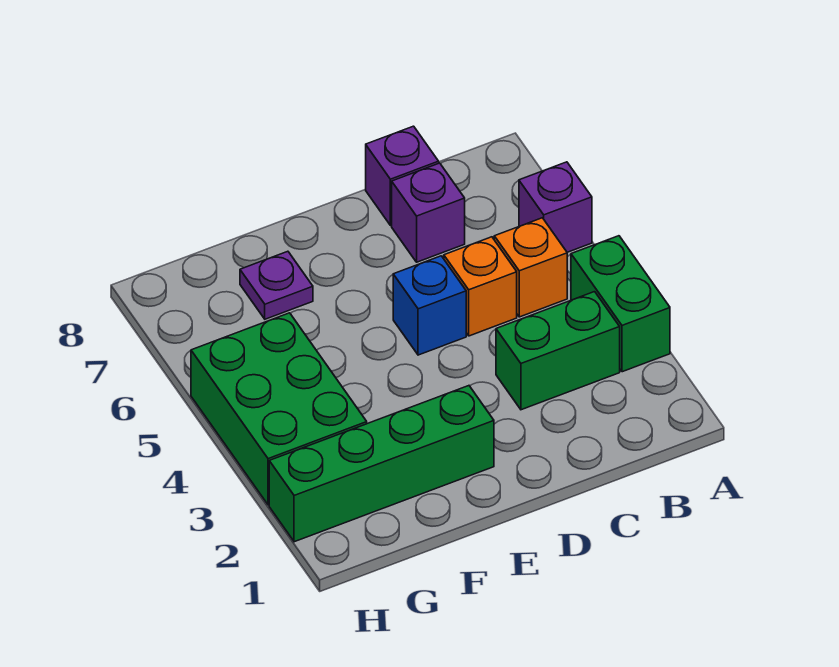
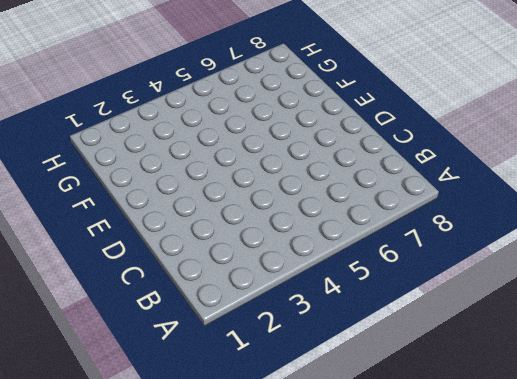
none -> green 1x2 brick [571,236,670,372]
none -> purple 1x1 brick [519,162,592,252]

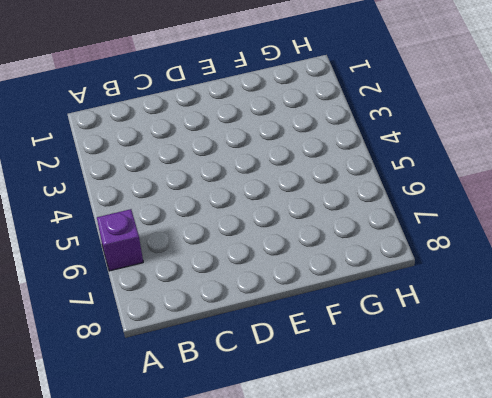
none -> green 1x2 brick [571,236,670,372]
none -> green 1x2 brick [496,292,620,410]

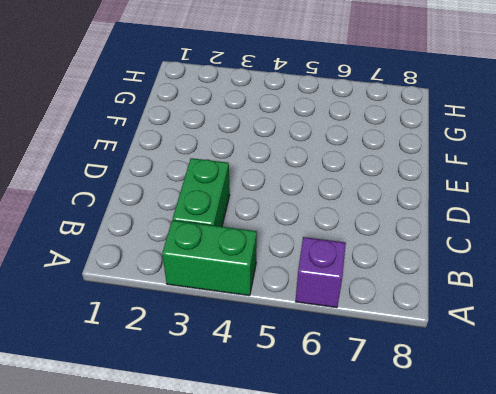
none -> orange 1x1 brick [494,218,567,317]
none -> orange 1x1 brick [444,237,517,336]

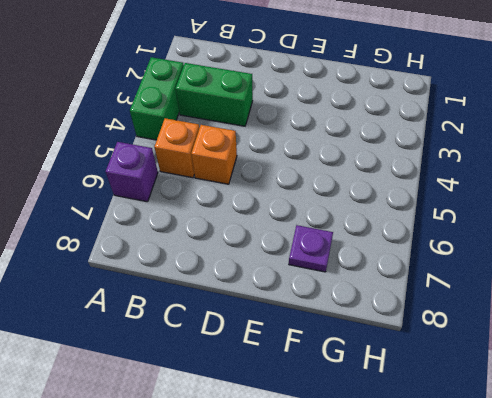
none -> purple 1x1 brick [392,163,465,262]
none -> purple 1x1 brick [366,126,439,225]

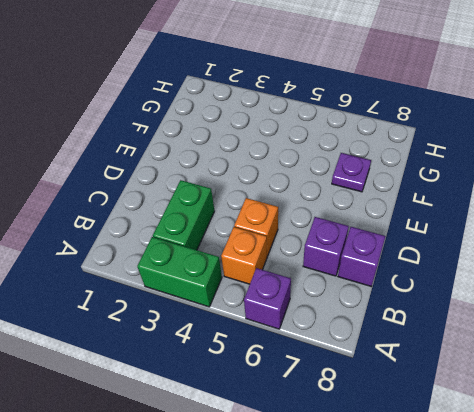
none -> blue 1x1 brick [393,256,466,355]
none -> green 1x4 brick [269,386,494,542]

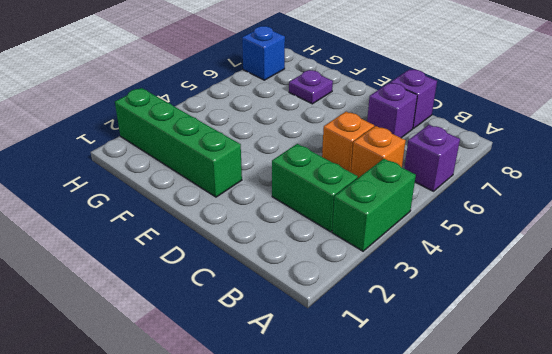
blue 1x1 brick [242,26,285,80] -> blue 1x1 brick moved to [393,256,466,355]
none -> green 2x3 brick [191,313,367,505]

